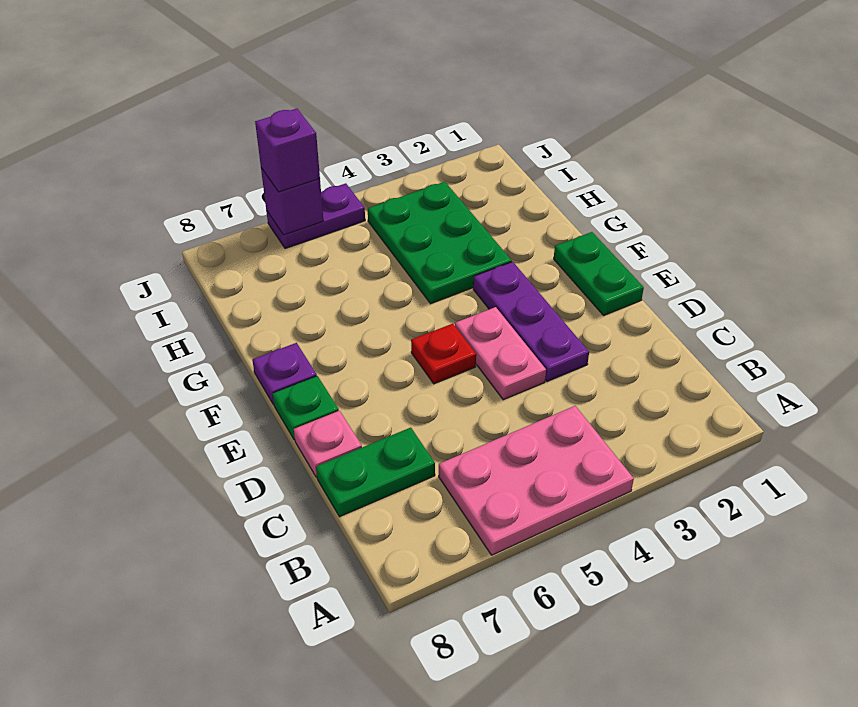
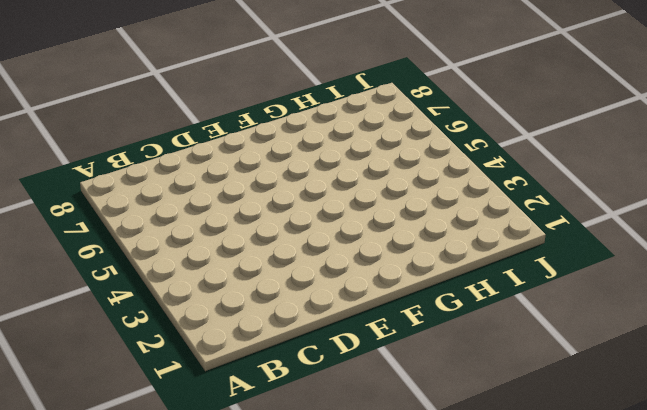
none -> pink 2x3 plate [439,406,634,555]
none -> green 1x2 plate [316,428,435,517]
none -> purple 1x3 plate [473,262,589,382]

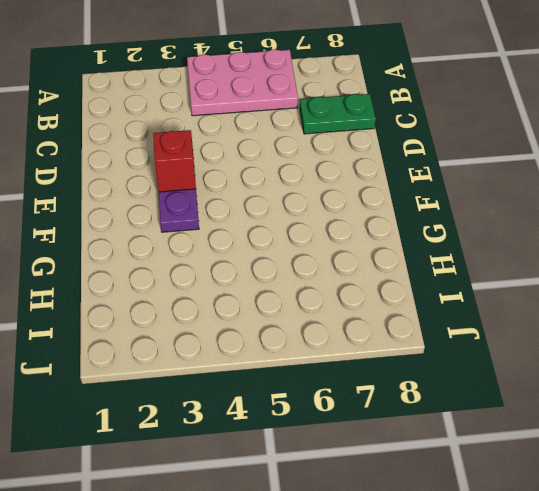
red 1x1 brick [153,130,196,192] -> none
none -> pink 1x2 plate [455,307,546,400]
none -> pink 1x1 plate [294,411,362,477]
none -> green 1x2 plate [554,232,644,315]

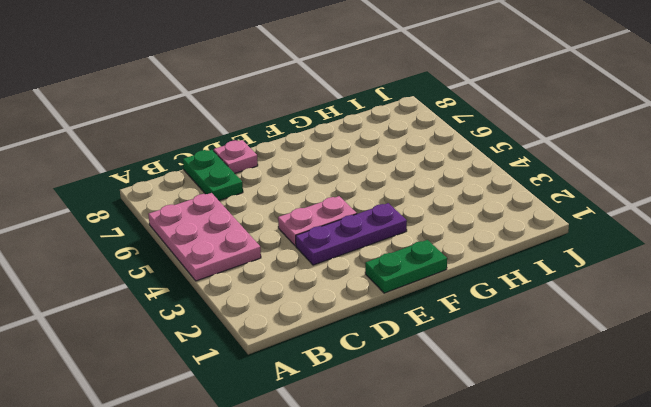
none -> red 1x1 plate [411,324,476,384]
none -> green 1x1 plate [273,376,339,440]
none -> purple 1x1 plate [252,343,317,404]

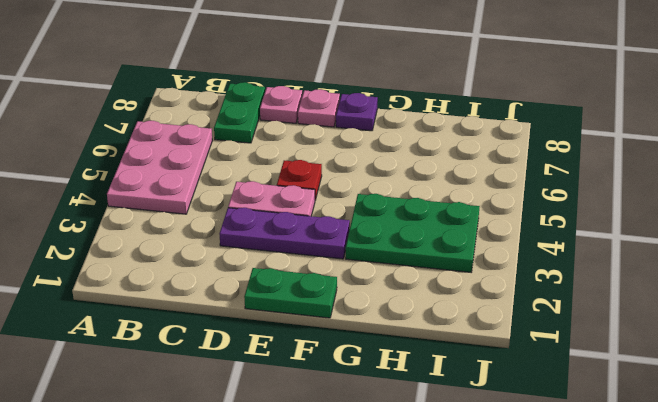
pink 1x1 plate [298,89,340,127] -> green 1x1 plate [273,376,339,440]
none -> purple 1x2 plate [266,183,365,249]
none -> purple 1x1 brick [261,168,323,235]
none -> purple 1x1 brick [255,109,320,192]

